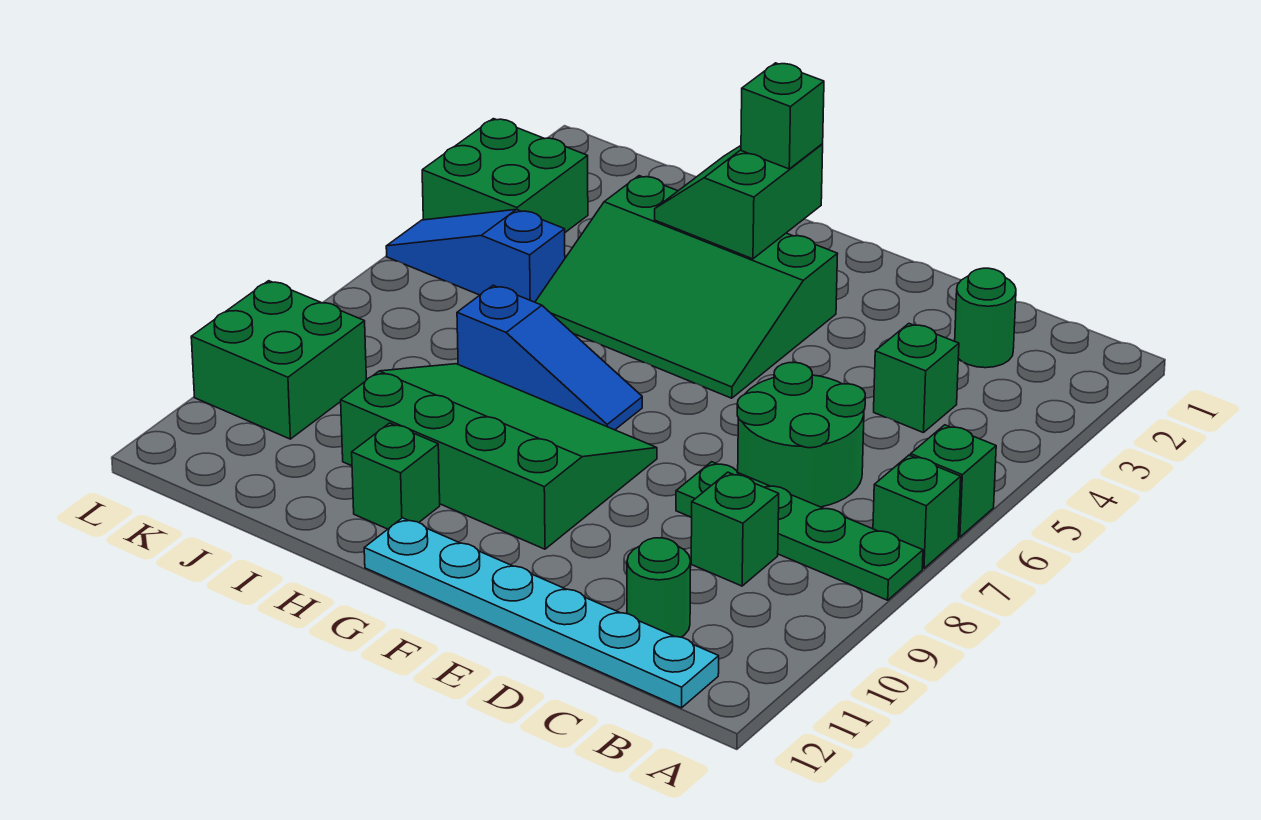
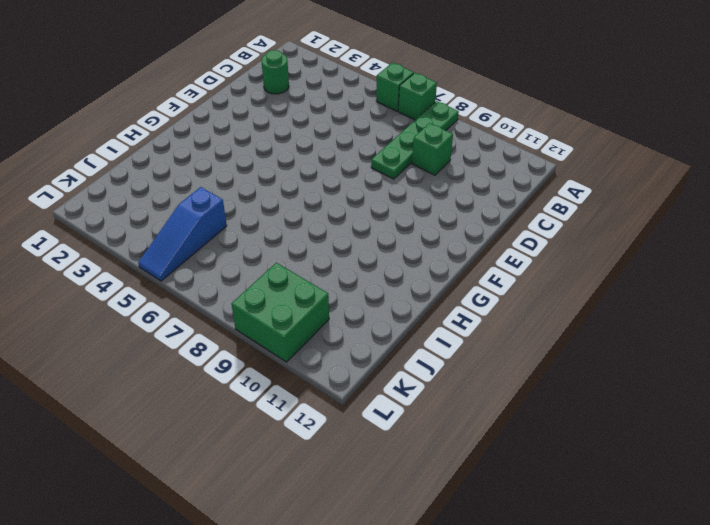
none -> cyan 1x6 plate [364,518,719,708]
none -> green 1x1 brick [874,324,959,433]
none -> green 2x2 round brick [737,362,865,507]

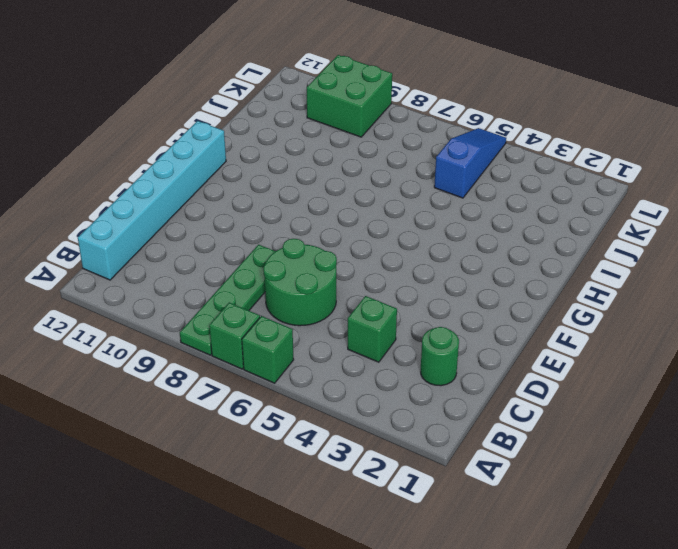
cyan 1x6 brick [78,121,226,280] -> cyan 1x6 plate [364,518,719,708]
none -> green 1x1 brick [691,472,779,586]
none -> green 1x1 round brick [627,538,691,637]
none -> green 3x4 slope [535,176,837,398]

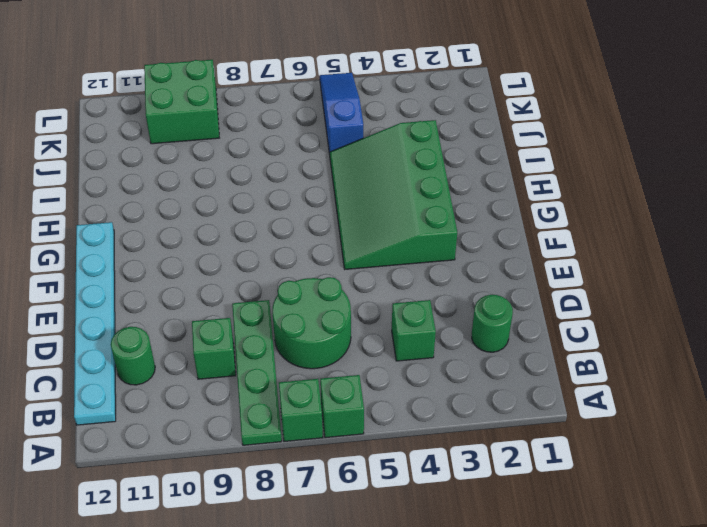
none -> green 3x4 slope [341,364,657,549]
none -> blue 1x3 slope [457,285,642,430]
none -> green 1x1 brick [352,423,440,529]

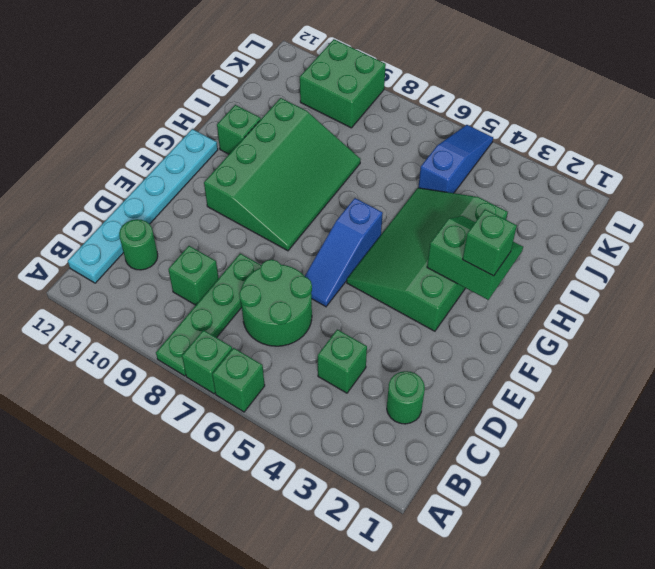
blue 1x3 slope [305,198,383,307] -> blue 1x3 slope moved to [457,285,642,430]
none -> green 2x2 brick [422,119,588,232]

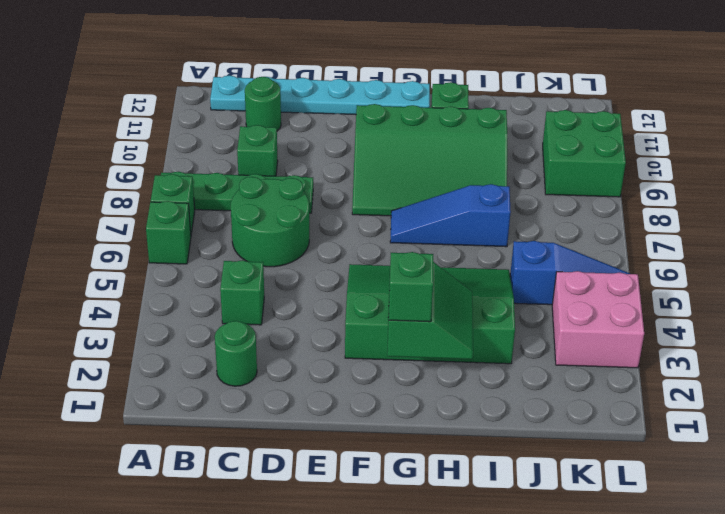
pink 2x2 brick [552,271,644,368] -> green 2x2 brick [422,119,588,232]

